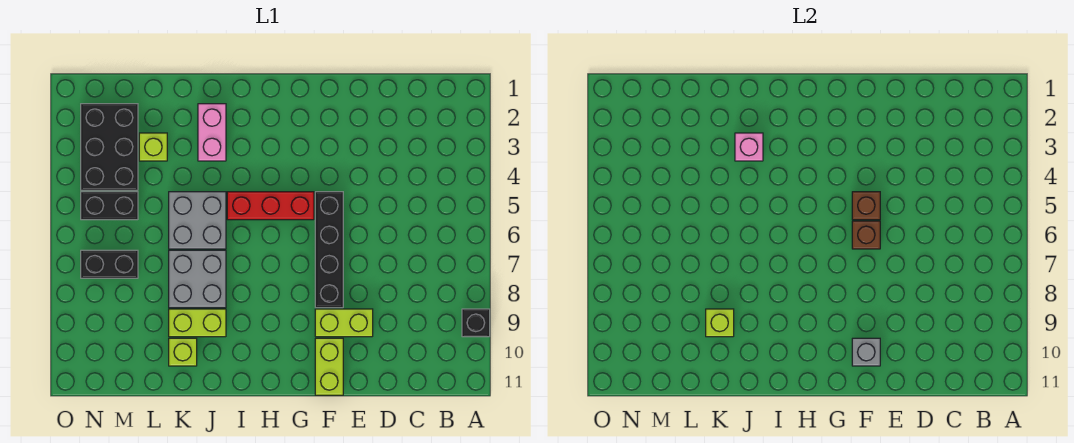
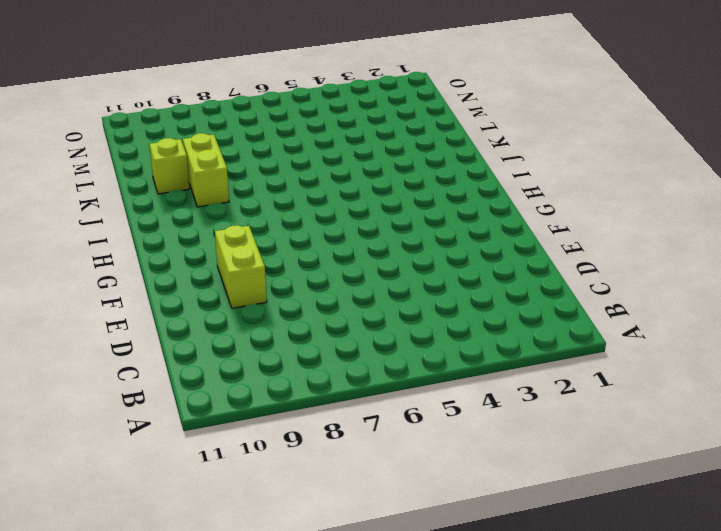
none -> black 1x1 brick [462,309,490,337]
none -> black 1x4 brick [315,192,343,308]
none -> lime 1x2 brick [315,338,343,395]

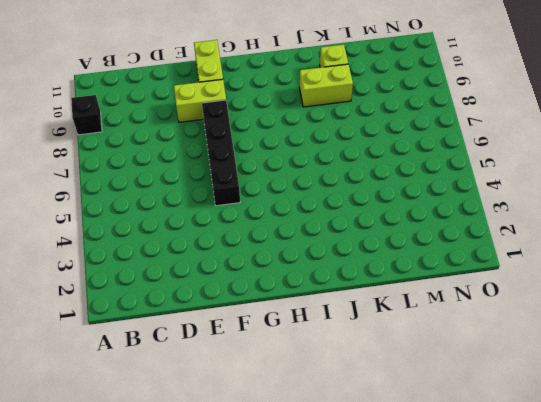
none -> red 1x3 brick [227,192,314,220]
none -> pink 1x2 brick [198,104,226,161]
none -> grey 2x2 brick [169,192,226,249]

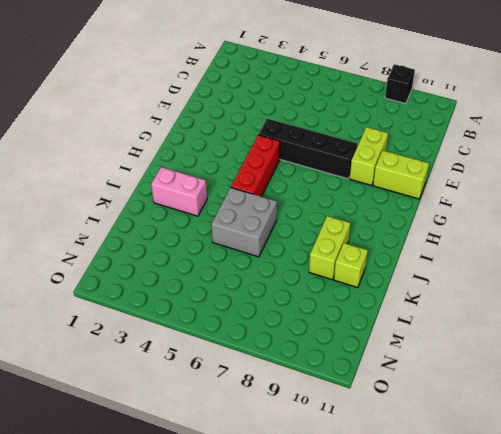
none -> grey 2x2 brick [169,250,226,308]
none -> lime 1x1 brick [139,133,167,161]
none -> black 2x3 brick [81,104,138,190]

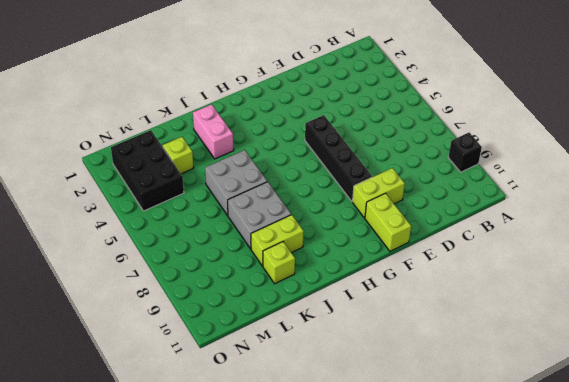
none -> red 1x3 brick [227,192,314,220]
none -> black 1x2 brick [81,192,138,220]
none -> black 1x2 brick [81,250,138,278]

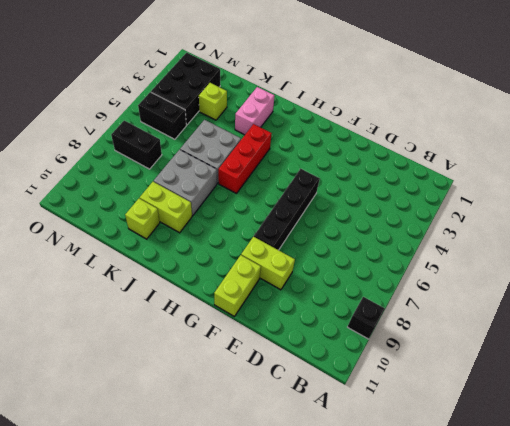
red 1x3 brick [218,124,272,194] -> red 1x3 brick turned to [227,192,314,220]
none -> brown 1x1 brick [852,192,880,220]
none -> brown 1x1 brick [852,221,880,249]
none -> grey 1x1 brick [852,338,880,366]

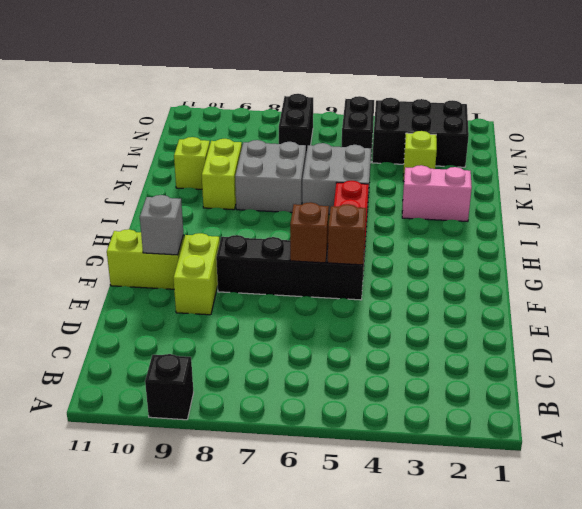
none -> pink 1x1 brick [735,133,763,161]
none -> lime 1x1 brick [706,309,734,337]

